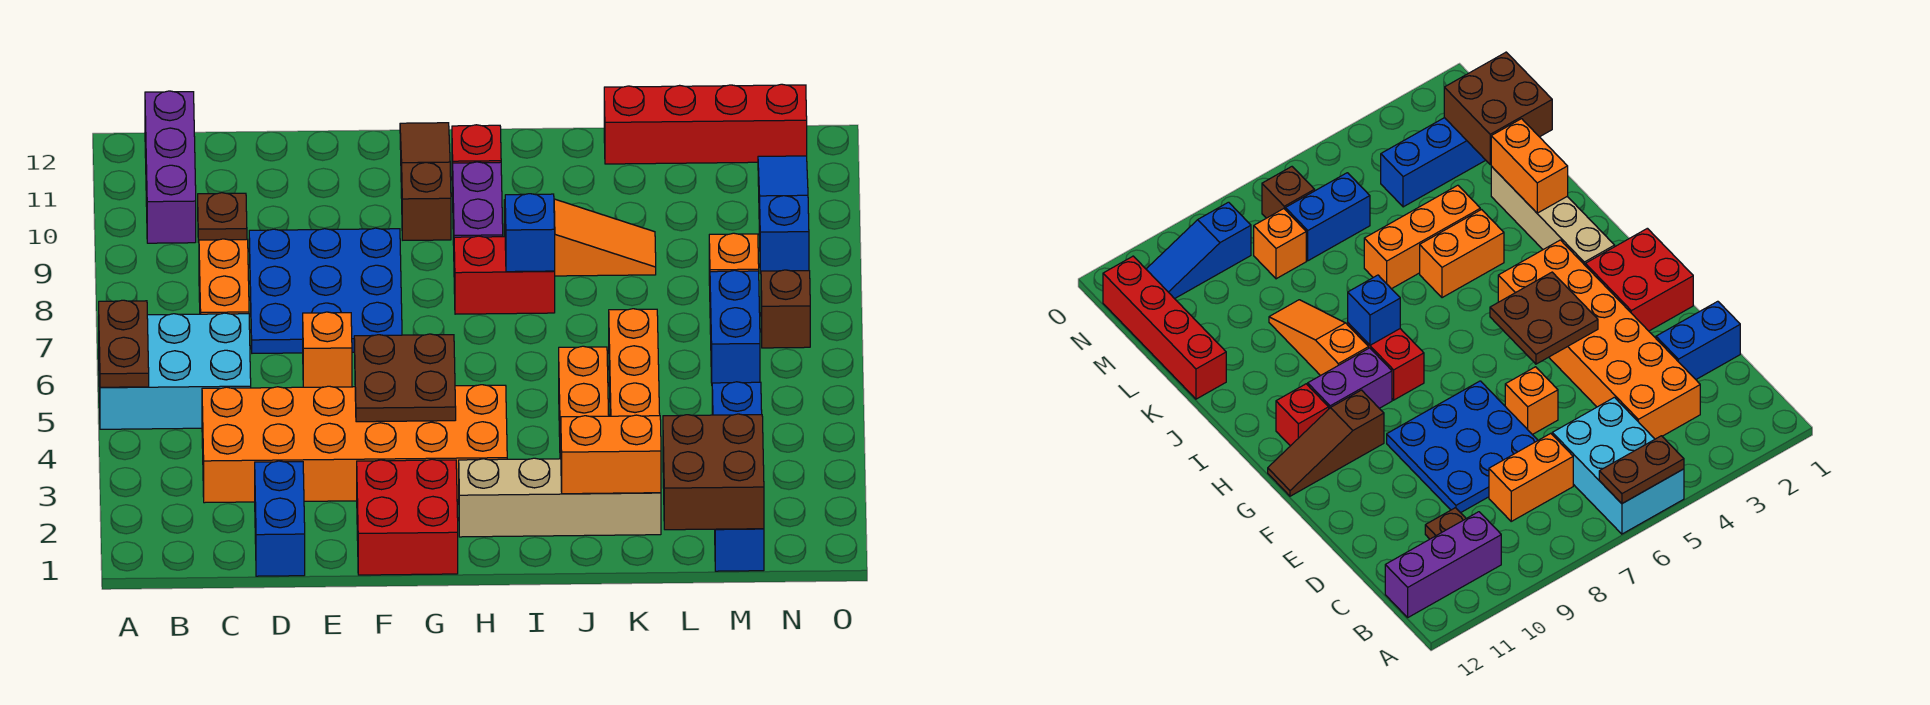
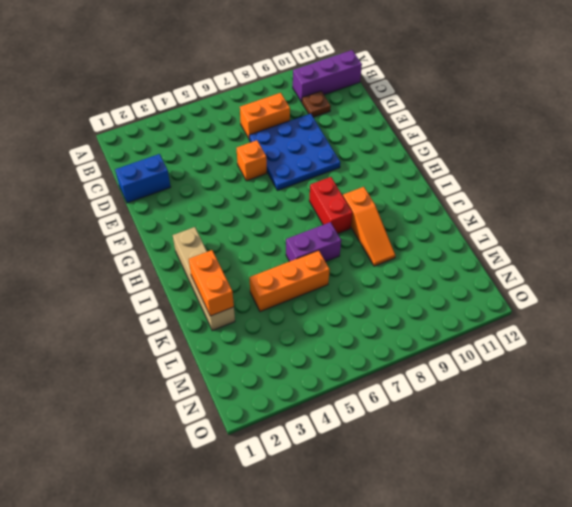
purple 1x2 brick [286,222,341,262] -> purple 1x2 brick moved to [453,162,503,245]
none -> cyan 2x3 brick [99,313,251,429]
none -> orange 2x6 brick [202,385,507,503]
none -> red 2x2 brick [357,459,458,575]

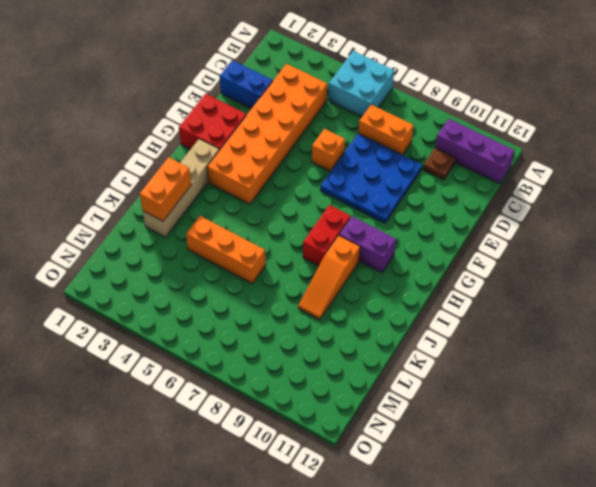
cyan 2x2 brick [328,51,394,117] -> cyan 2x3 brick [99,313,251,429]
none -> brown 1x3 slope [400,123,451,240]
none -> red 1x1 brick [452,125,501,196]
none -> orange 1x2 brick [559,346,609,459]

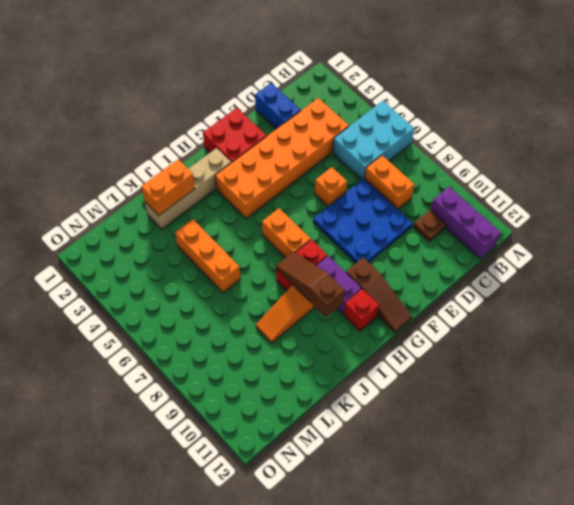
orange 1x2 brick [262,208,311,258] -> orange 1x2 brick moved to [559,346,609,459]
brown 1x3 slope [276,252,345,317] -> blue 1x1 brick [505,194,555,272]
none -> red 1x4 brick [604,84,807,164]
none -> blue 1x4 brick [712,382,764,571]
none -> blue 1x2 brick [710,270,760,383]

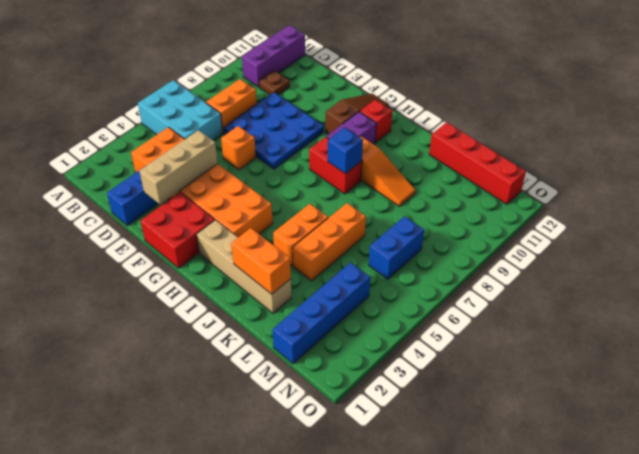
tan 1x3 brick [140,130,218,205] -> none
none -> orange 1x1 brick [709,233,759,286]
none -> brown 1x1 brick [761,270,810,348]
none -> blue 1x3 slope [758,156,809,273]

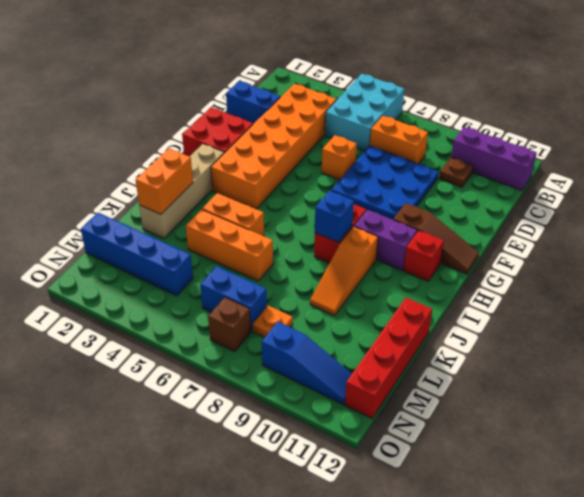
orange 1x1 plate [252,306,293,338] -> orange 1x1 brick [709,233,759,286]
none -> brown 1x2 plate [99,300,149,387]
none -> brown 2x2 plate [354,334,456,422]
none -> brown 2x2 brick [663,414,764,530]

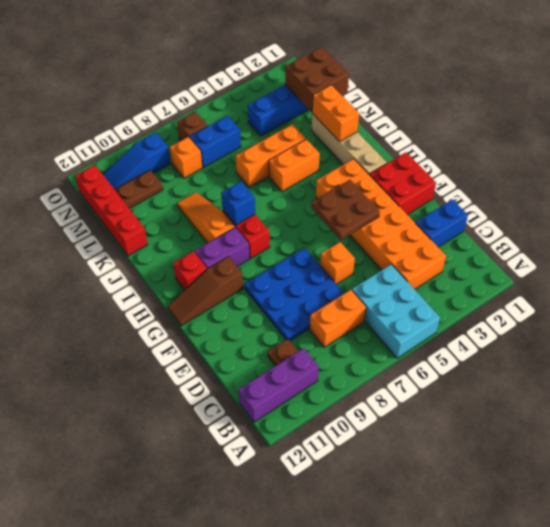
brown 1x2 plate [114,170,163,209] -> brown 1x2 plate moved to [99,300,149,387]

